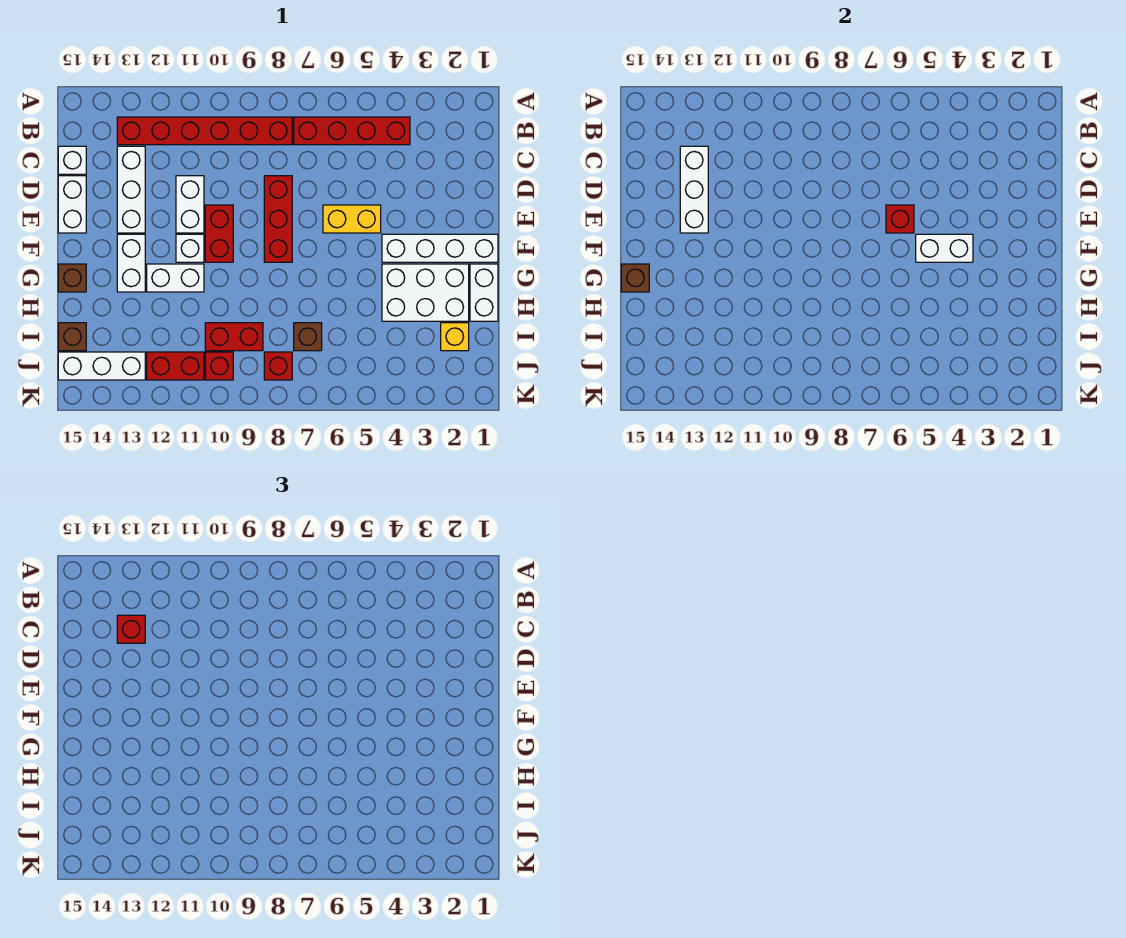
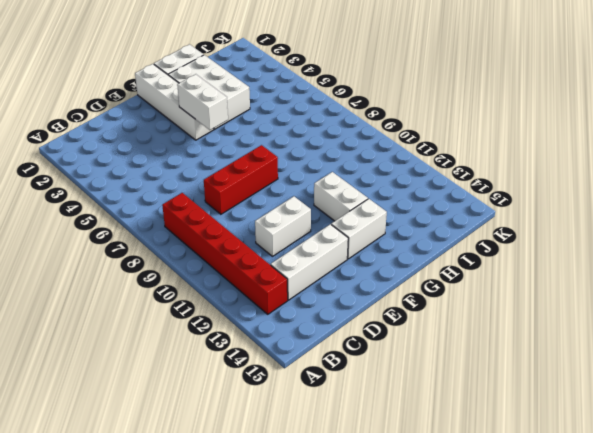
none -> red 1x4 brick [294,117,410,145]
none -> white 1x1 brick [58,146,86,174]
none -> white 1x2 brick [58,176,86,233]

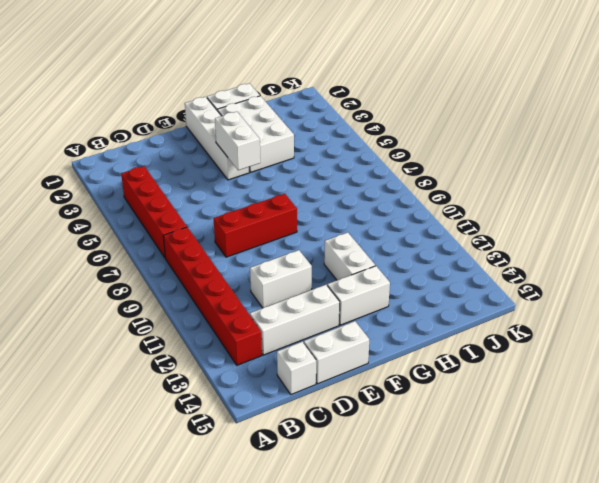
none -> yellow 1x2 brick [323,205,381,233]
none -> red 1x2 brick [205,205,233,262]
none -> white 1x1 brick [176,234,204,262]

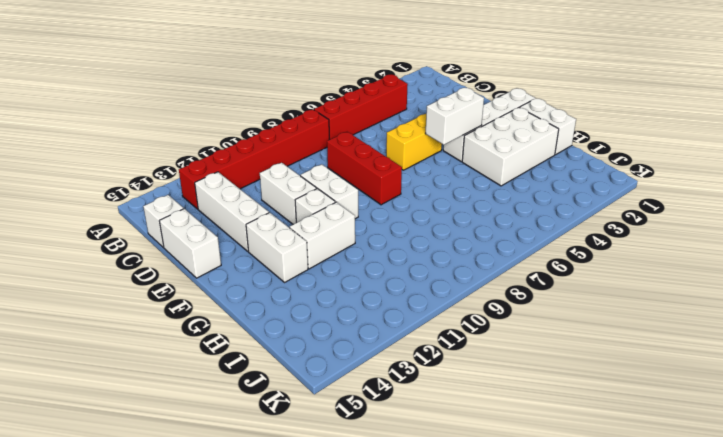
white 1x2 brick [300,164,358,219] -> red 1x2 brick [205,205,233,262]
none -> brown 1x1 brick [58,264,86,292]
none -> yellow 1x1 brick [441,323,469,351]
none -> brown 1x1 brick [294,323,322,351]

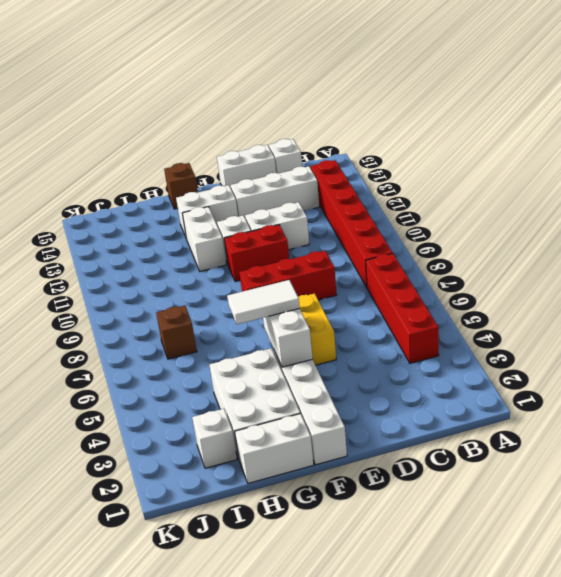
white 1x2 tile [227,280,300,324] -> none
white 1x1 brick [192,409,237,468] -> yellow 1x1 brick [441,323,469,351]
none -> red 1x2 brick [205,323,263,351]
none -> brown 1x1 brick [58,323,86,351]
none -> red 1x1 brick [264,352,292,380]

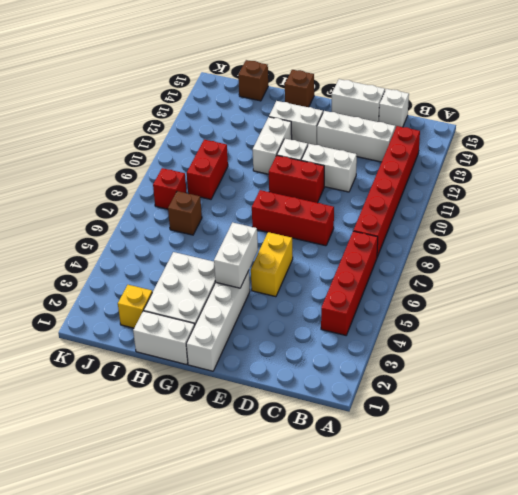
none -> red 1x1 brick [205,352,233,380]
none -> red 1x2 brick [147,352,204,380]
none -> white 1x3 brick [58,352,145,380]

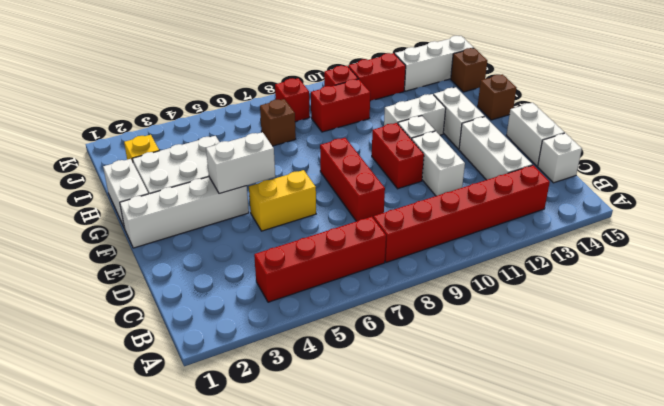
none -> white 1x3 brick [680,146,708,233]
none -> red 1x1 brick [886,205,914,233]
none -> brown 1x1 brick [621,264,649,292]

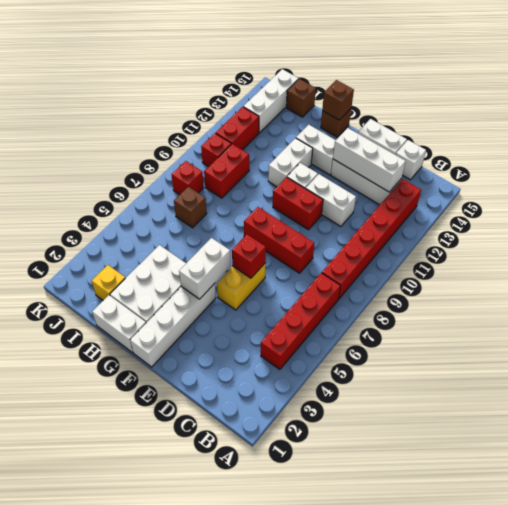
none -> red 1x1 brick [117,615,145,643]

